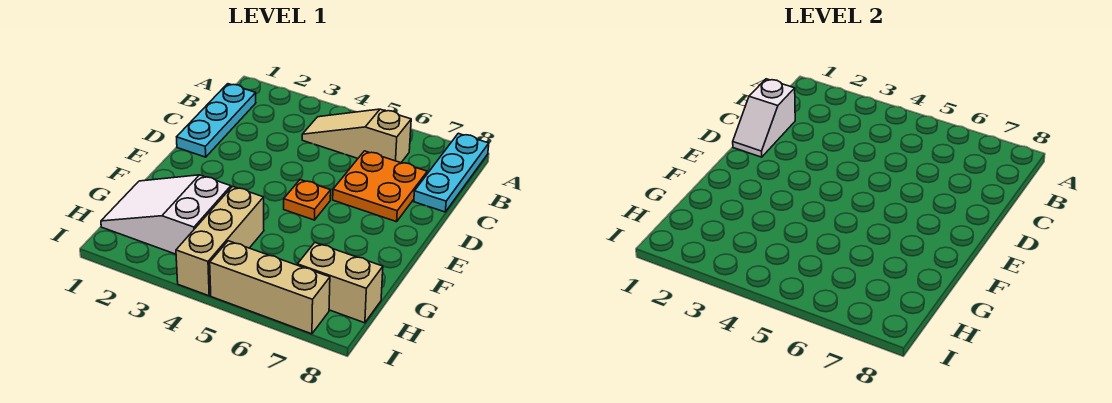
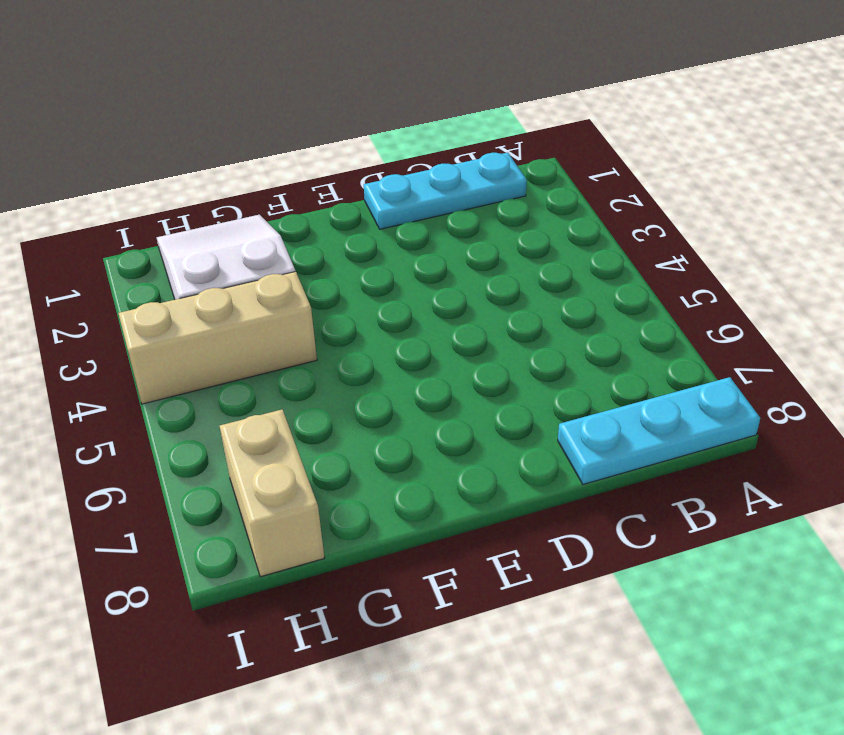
none -> tan 1x3 slope [302,109,411,163]
none -> orange 2x2 plate [333,151,427,222]

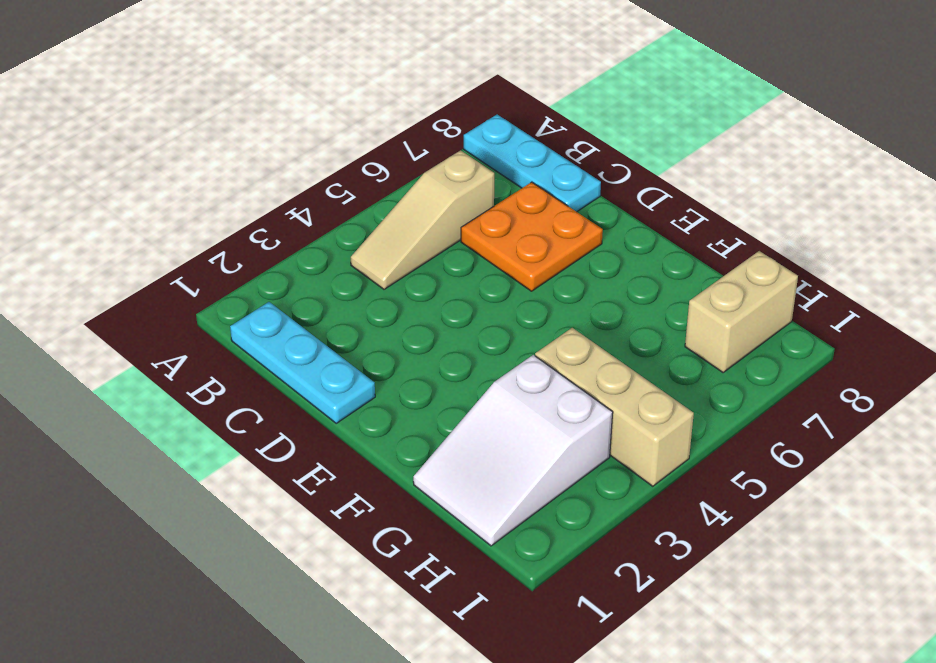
none -> orange 1x1 plate [284,180,331,220]
none -> tan 1x3 brick [210,241,330,334]

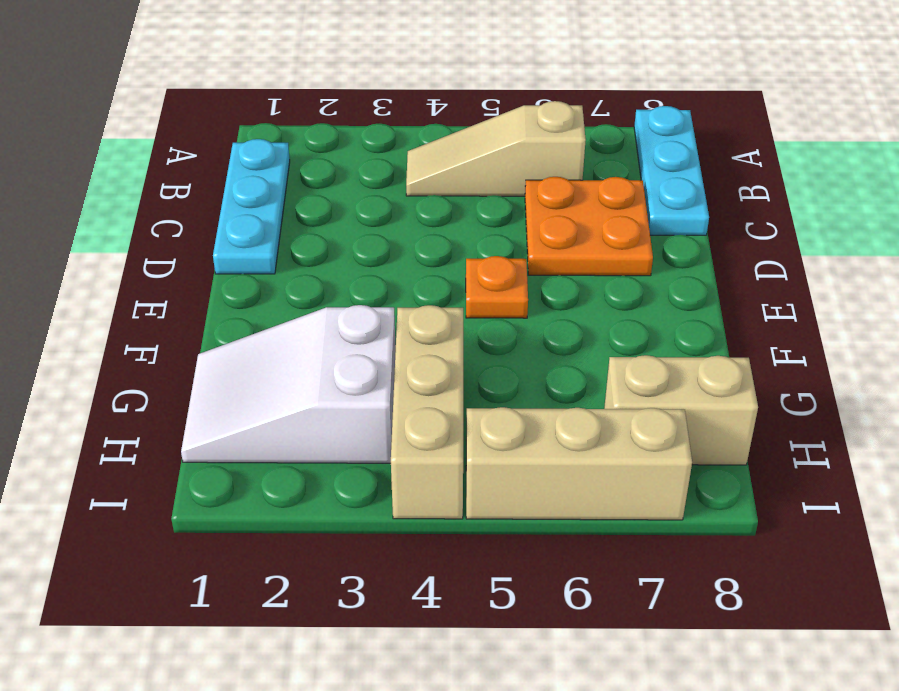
none -> white 1x2 slope [733,79,795,157]

